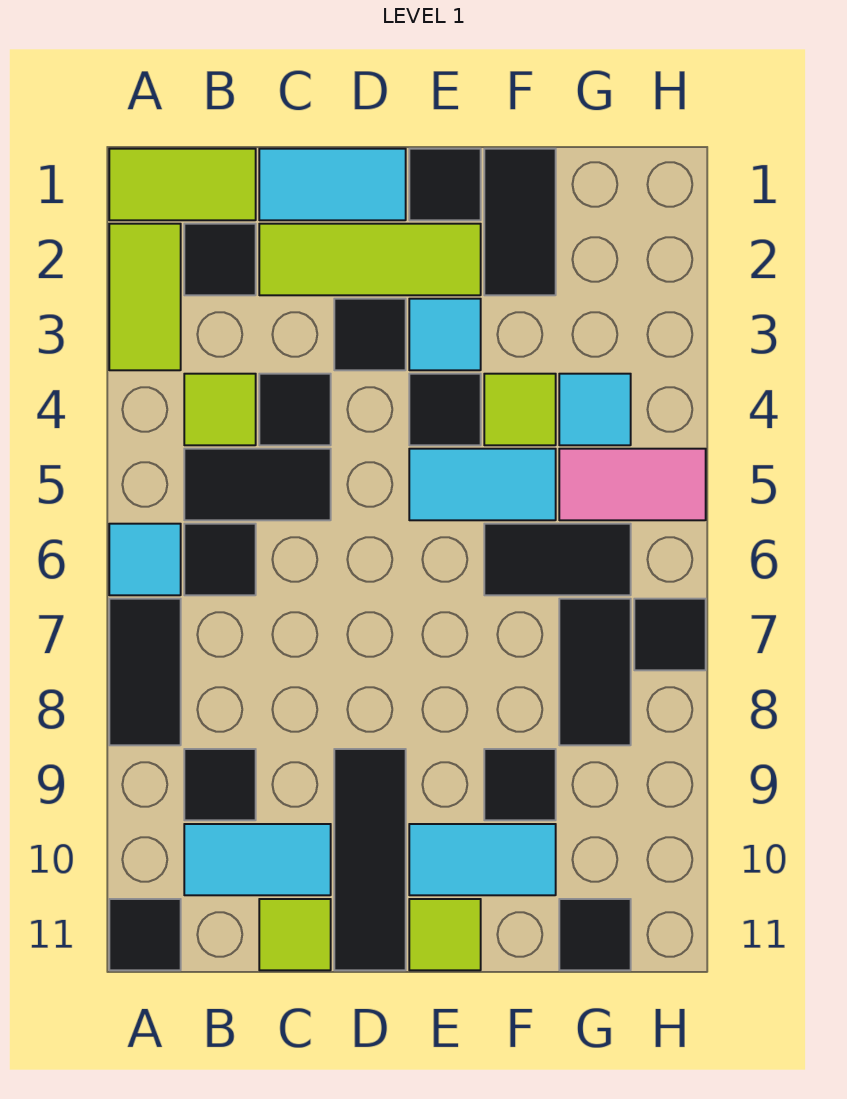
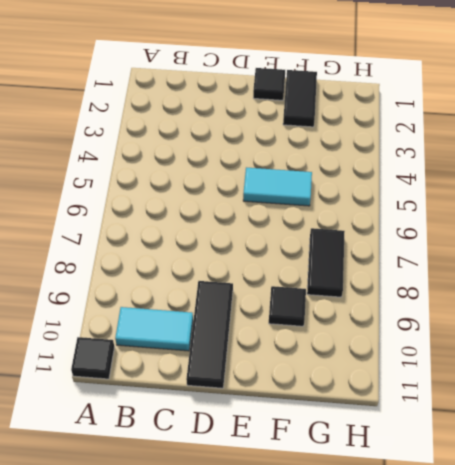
none -> lime 1x2 tile [109,149,256,220]
none -> lime 1x2 tile [109,224,181,370]
none -> cyan 1x1 tile [109,524,181,595]
none -> black 1x2 tile [109,599,181,745]

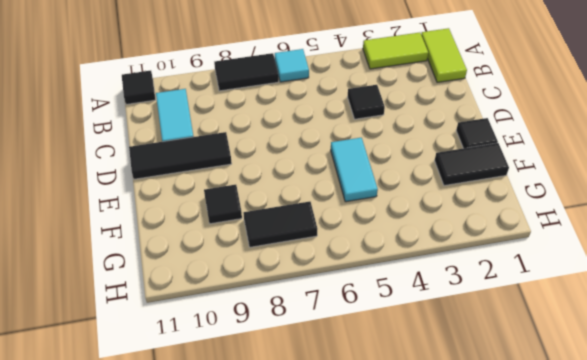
none -> black 1x1 tile [184,224,256,295]
none -> lime 1x1 tile [184,374,256,445]
none -> black 1x2 tile [184,449,331,520]
none -> black 1x1 tile [184,524,256,595]

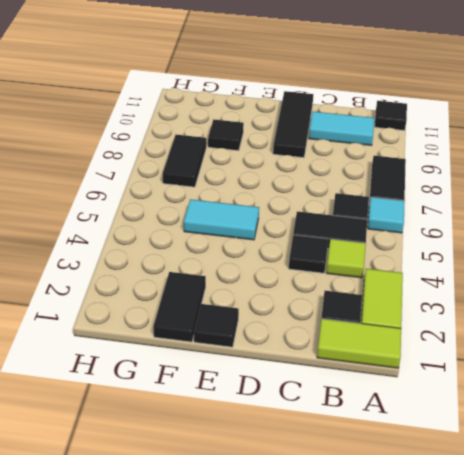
none -> black 1x1 tile [184,749,256,820]
none -> cyan 1x2 tile [259,149,406,220]
none -> lime 1x3 tile [259,224,481,295]
none -> lime 1x1 tile [259,899,331,970]

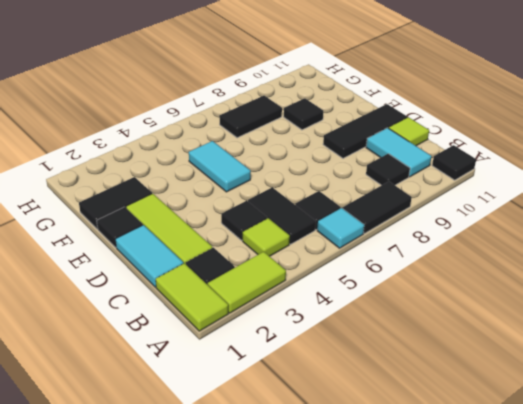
none -> black 1x1 tile [334,299,406,370]
none -> cyan 1x1 tile [409,299,481,370]
none -> black 1x1 tile [409,374,481,445]
none -> cyan 1x2 tile [409,824,556,895]

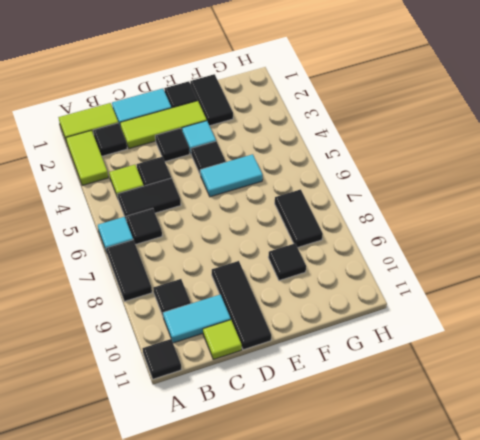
none -> cyan 1x2 tile [409,824,556,895]
none -> lime 1x1 tile [409,899,481,970]
none -> lime 1x1 tile [484,374,556,445]
none -> black 1x2 tile [484,524,631,595]

